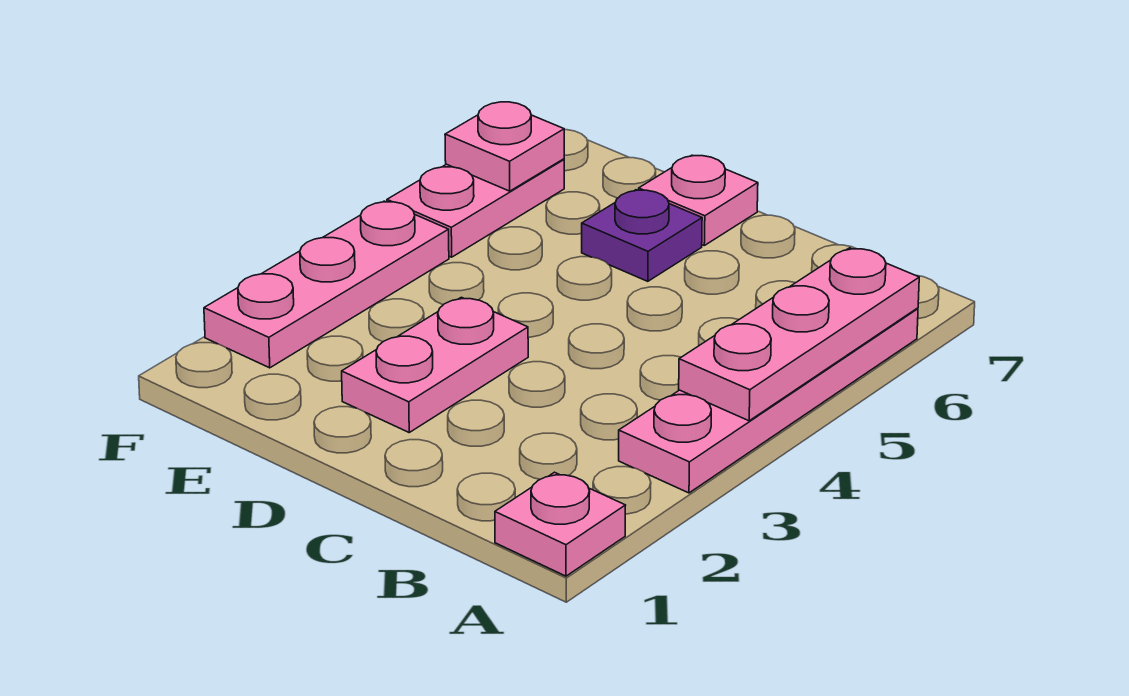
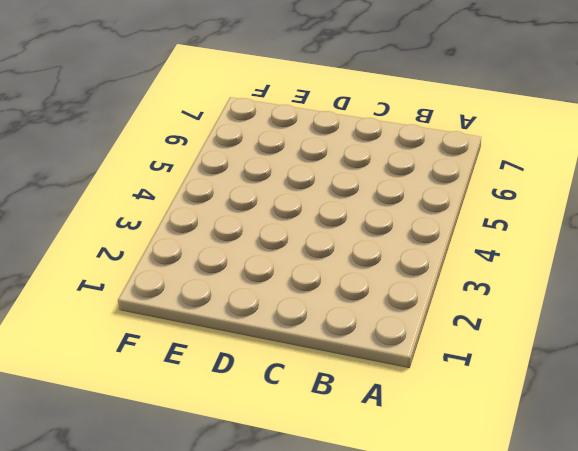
none -> pink 1x1 plate [495,472,626,576]
none -> pink 1x4 plate [619,308,918,493]

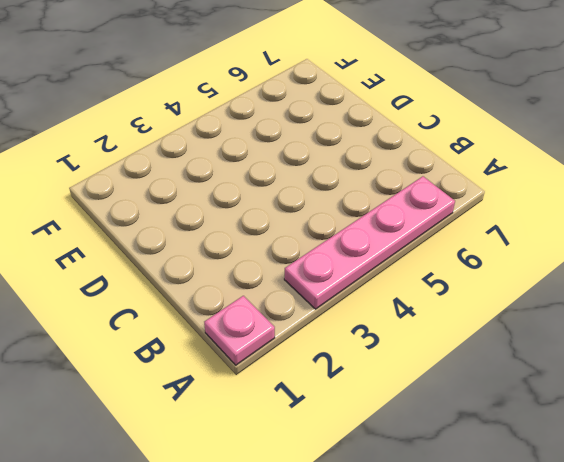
none -> pink 1x2 plate [342,297,528,432]
none -> purple 1x1 plate [582,190,702,281]

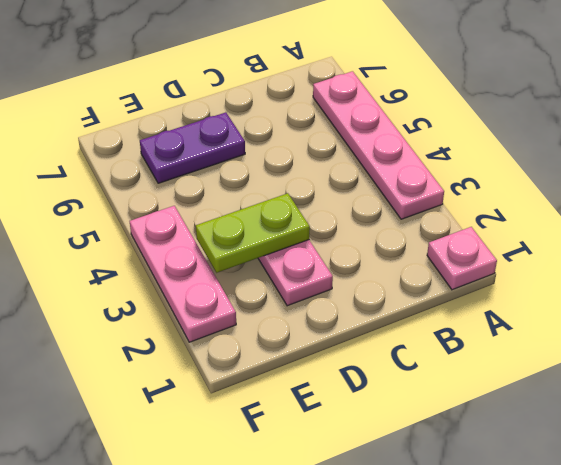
lime 1x2 plate [196,193,310,273] -> none
purple 1x2 plate [140,112,245,183] -> purple 1x1 plate [582,190,702,281]
none -> pink 1x1 plate [639,155,758,245]
none -> pink 1x2 plate [387,159,564,257]

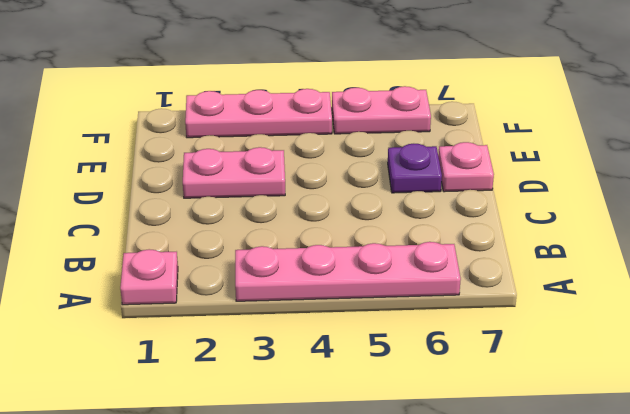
none -> pink 1x3 plate [679,248,919,421]
none -> pink 1x1 plate [445,102,564,191]

